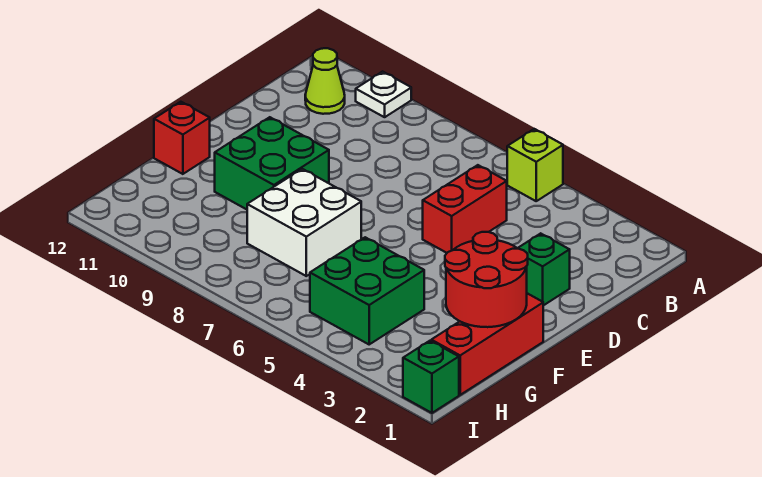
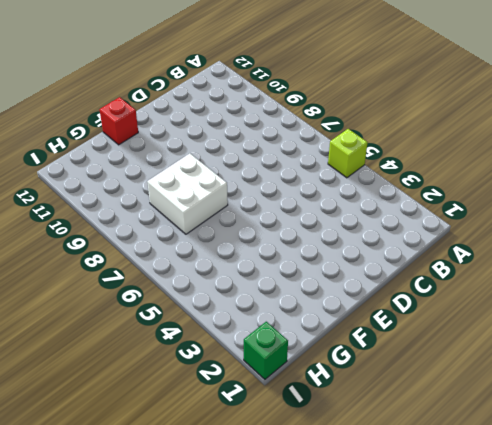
none -> white 1x1 plate [356,72,411,117]
none -> lime 1x1 cone [305,48,345,114]
none -> red 1x2 brick [423,165,507,253]

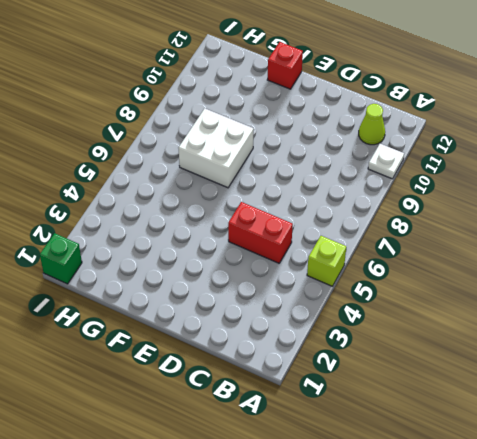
none -> green 1x1 brick [518,233,570,306]
none -> green 2x2 brick [215,117,329,209]
none -> red 1x3 brick [431,293,543,395]

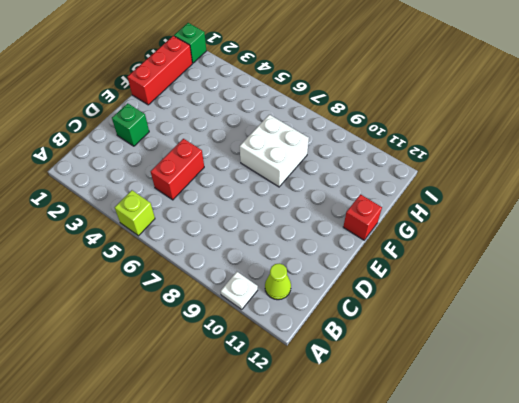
none -> green 2x2 brick [215,117,329,209]
none -> green 2x2 brick [310,237,424,344]
none -> red 2x2 round brick [445,232,528,327]

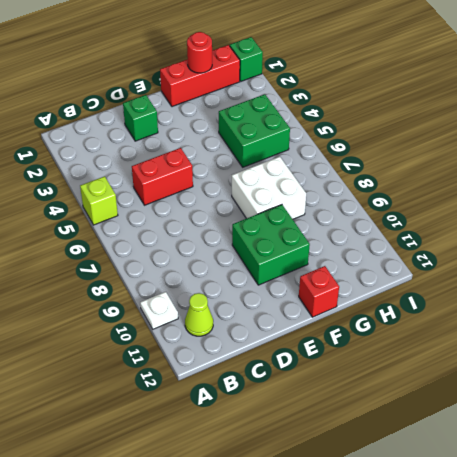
red 1x1 round brick [187,32,212,73] -> red 2x2 round brick [445,232,528,327]

